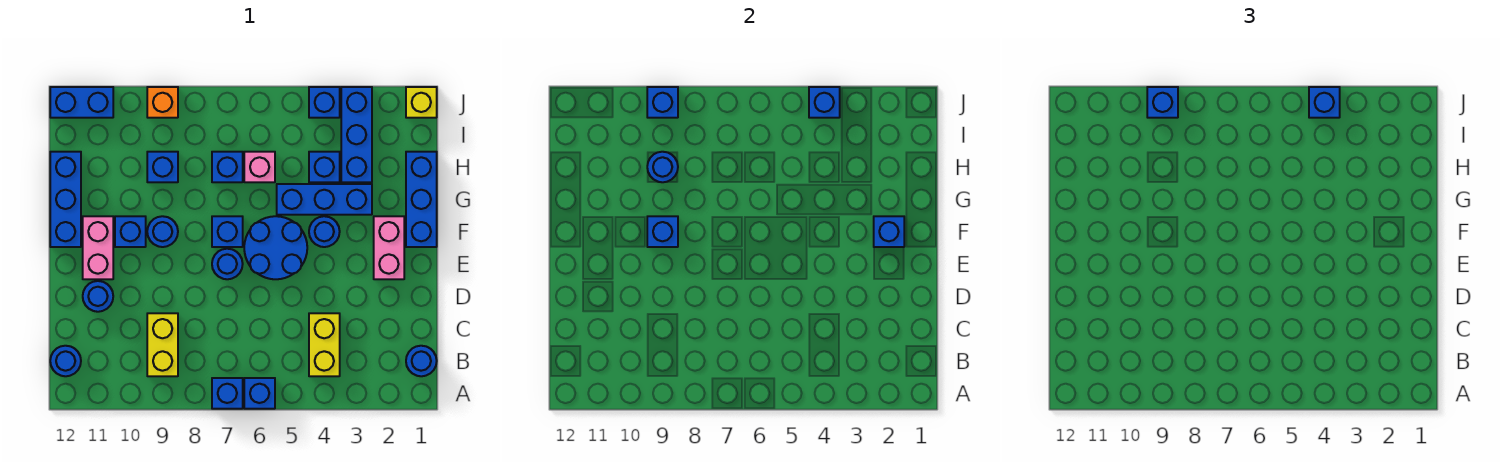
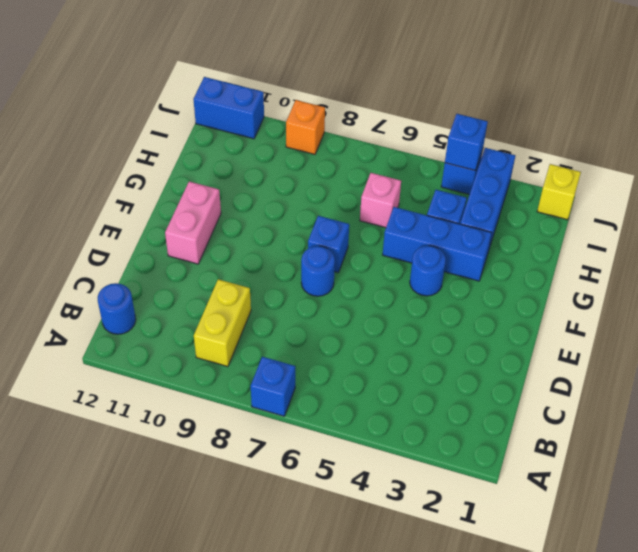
none -> blue 1x1 brick [244,378,275,409]
none -> blue 1x1 round brick [406,346,437,376]
none -> yellow 1x2 brick [309,313,340,376]
none -> blue 1x1 round brick [83,281,113,312]

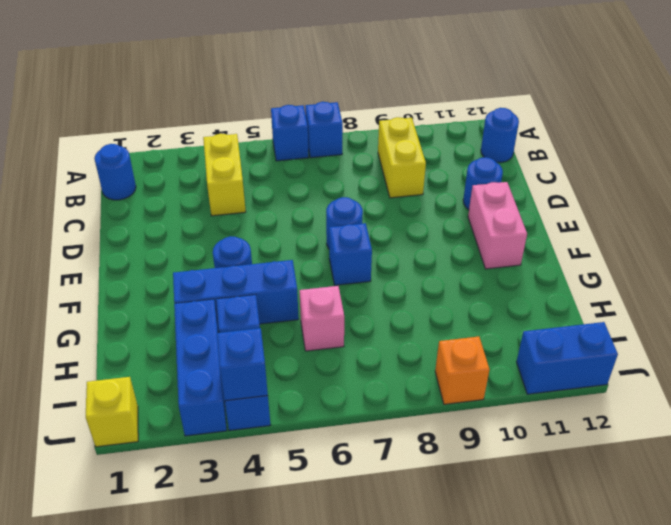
none -> pink 1x2 brick [374,216,404,279]
none -> blue 2x2 round brick [244,216,307,279]
none -> blue 1x3 brick [406,152,437,247]
none -> blue 1x1 round brick [147,216,178,247]

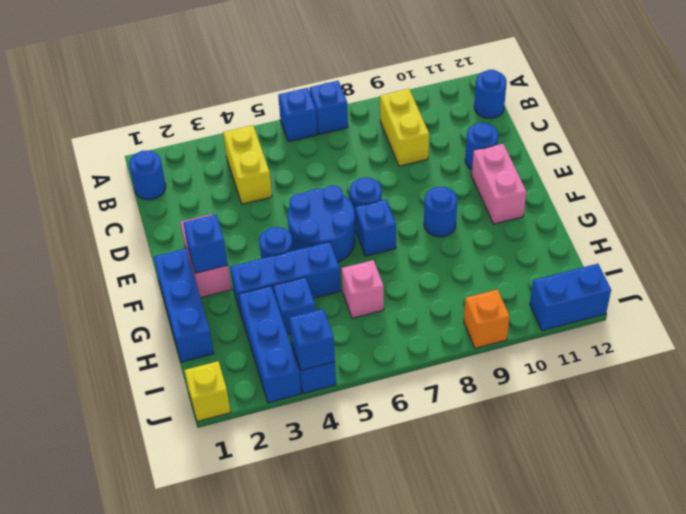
none -> blue 1x1 brick [115,216,146,247]
none -> blue 1x3 brick [50,152,81,247]
none -> blue 1x1 brick [212,152,243,182]
none -> blue 1x1 brick [147,152,178,182]

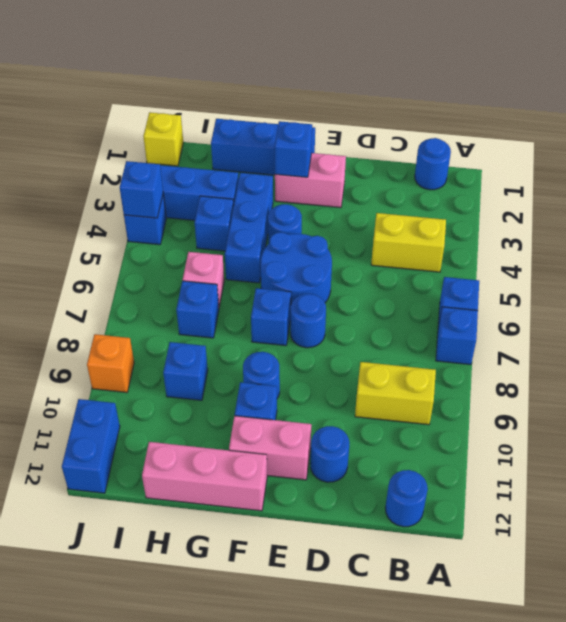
pink 1x3 brick [142,442,267,511] -> blue 1x3 brick [50,152,81,247]
none -> blue 1x1 brick [647,216,678,247]
none -> blue 1x1 round brick [647,152,678,182]
none -> blue 1x1 brick [647,87,678,118]
none -> blue 1x1 brick [1309,87,1340,118]

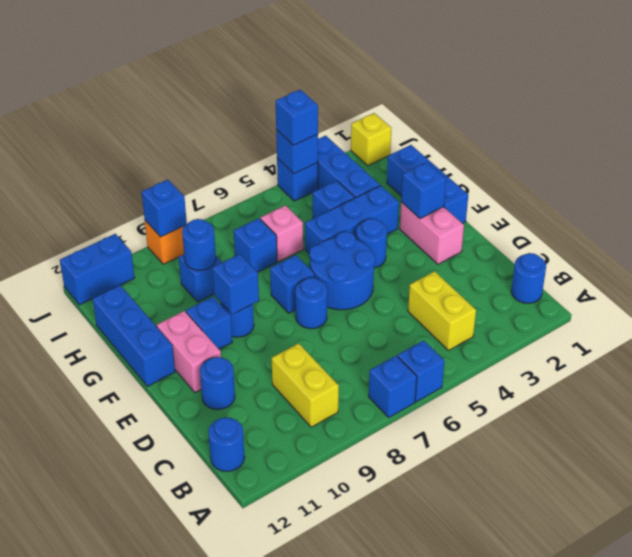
none -> blue 1x1 brick [1147,87,1178,118]

